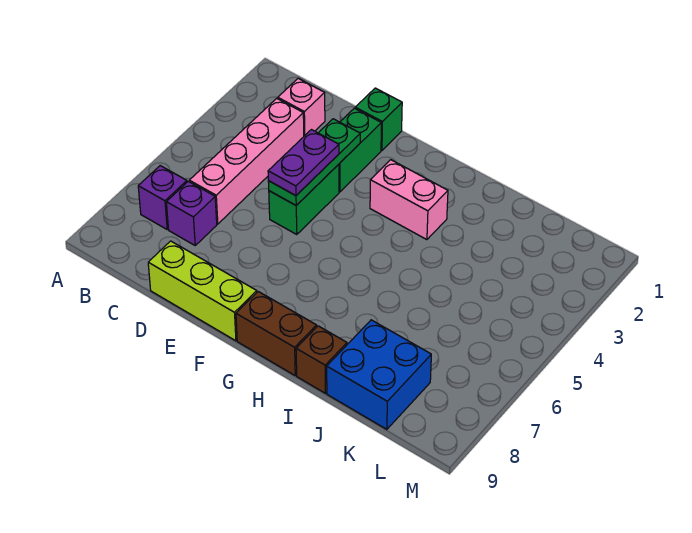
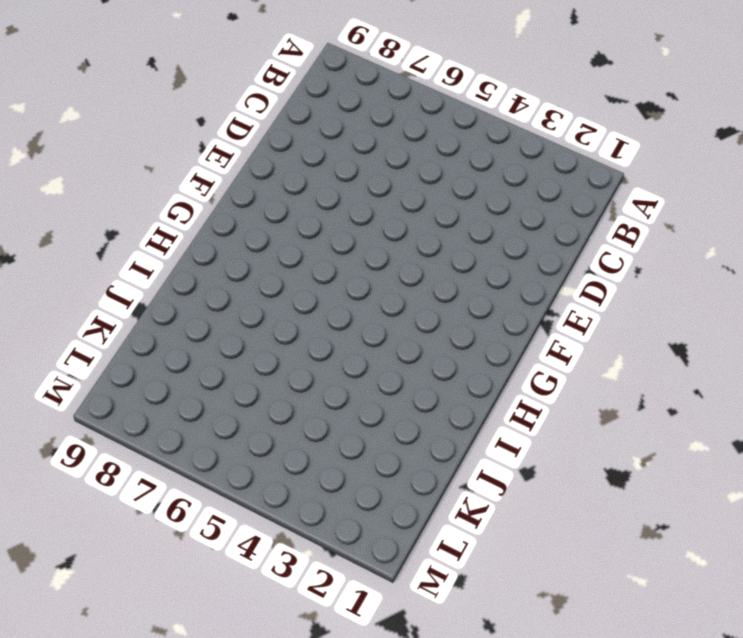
none -> purple 1x1 brick [138,166,187,229]
none -> pink 1x1 brick [278,78,325,136]
none -> pink 1x4 brick [189,98,304,224]

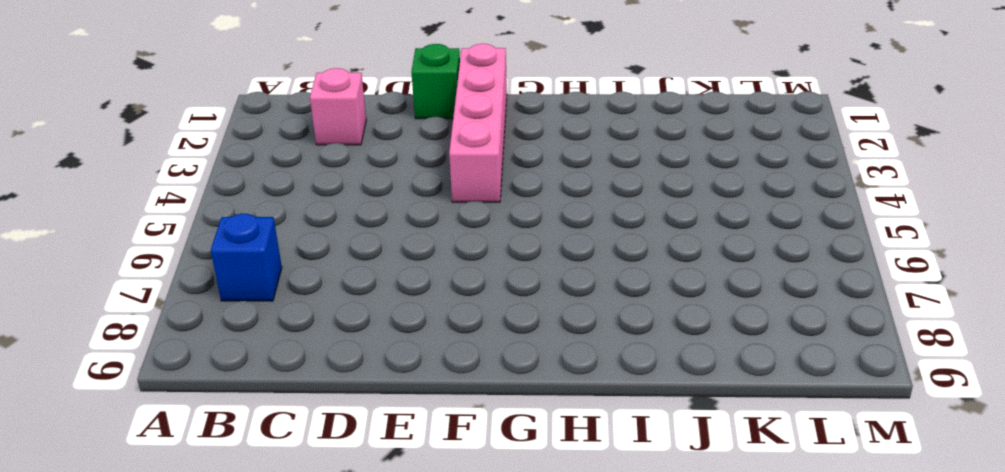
blue 1x1 brick [211,214,282,301] -> purple 1x1 brick [138,166,187,229]
pink 1x4 brick [449,44,507,202] -> pink 1x4 brick moved to [189,98,304,224]
none -> purple 1x1 brick [166,181,217,245]
none -> lime 1x3 brick [148,241,257,341]
none -> green 1x2 brick [339,108,381,192]

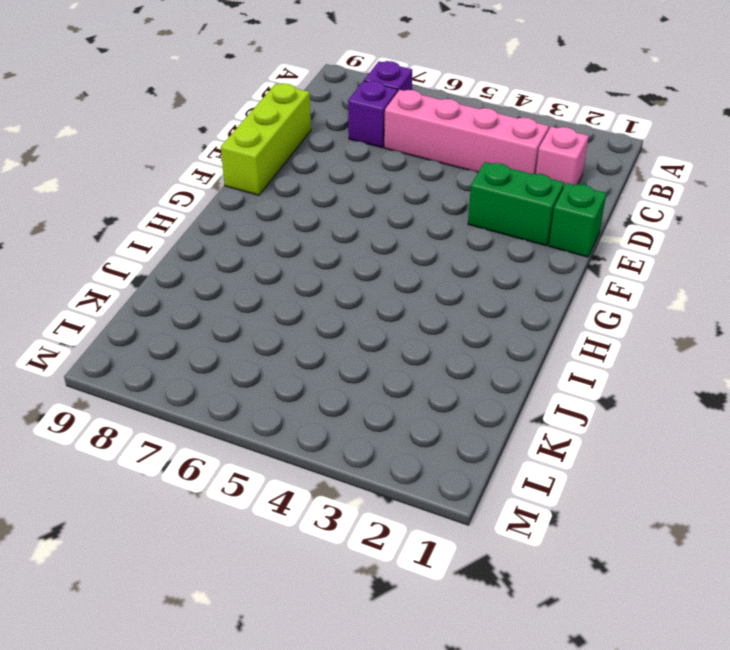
none -> green 1x2 brick [269,164,339,235]
none -> pink 1x2 brick [370,160,448,240]
none -> brown 1x2 brick [236,292,317,375]

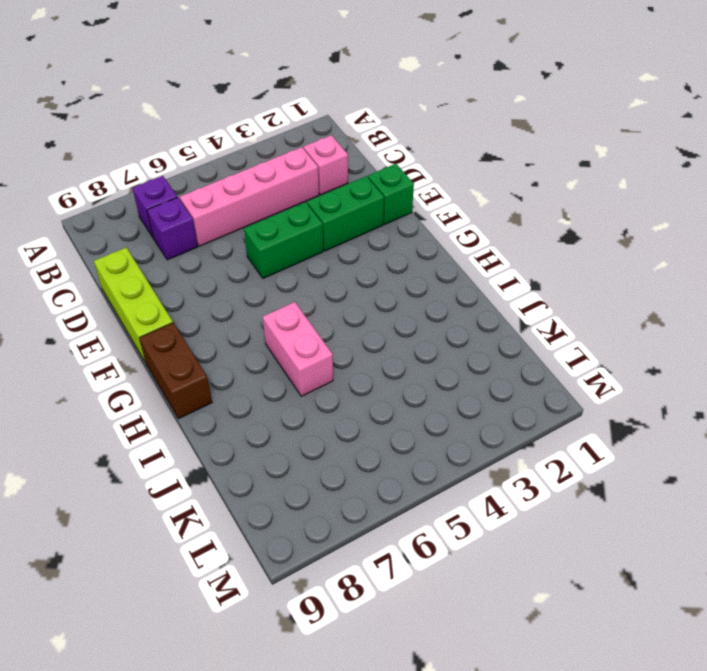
pink 1x2 brick [263,302,333,396] -> pink 1x2 brick moved to [370,160,448,240]
none -> brown 1x1 brick [296,326,347,393]
none -> blue 2x2 brick [327,320,431,429]
none -> green 1x3 plate [268,119,360,205]

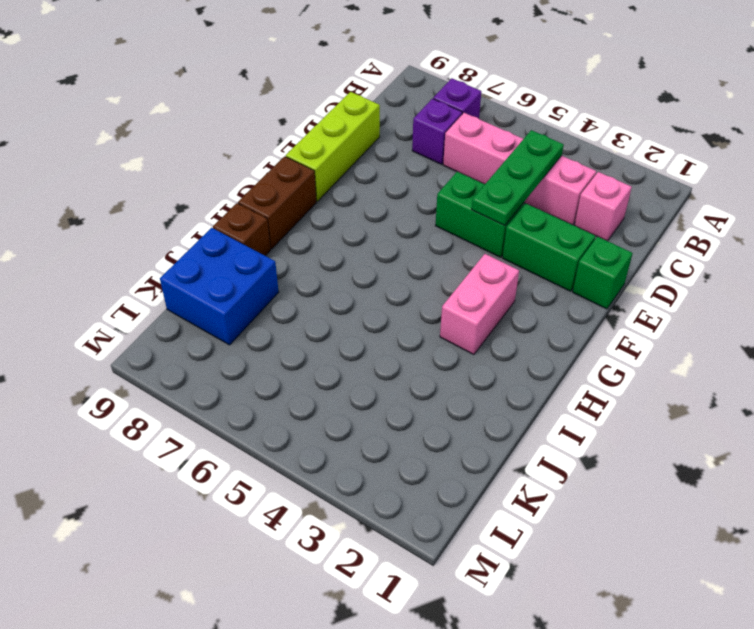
green 1x3 plate [472,130,564,226] -> green 1x3 plate turned to [268,119,360,205]
none -> purple 1x2 plate [268,130,339,196]

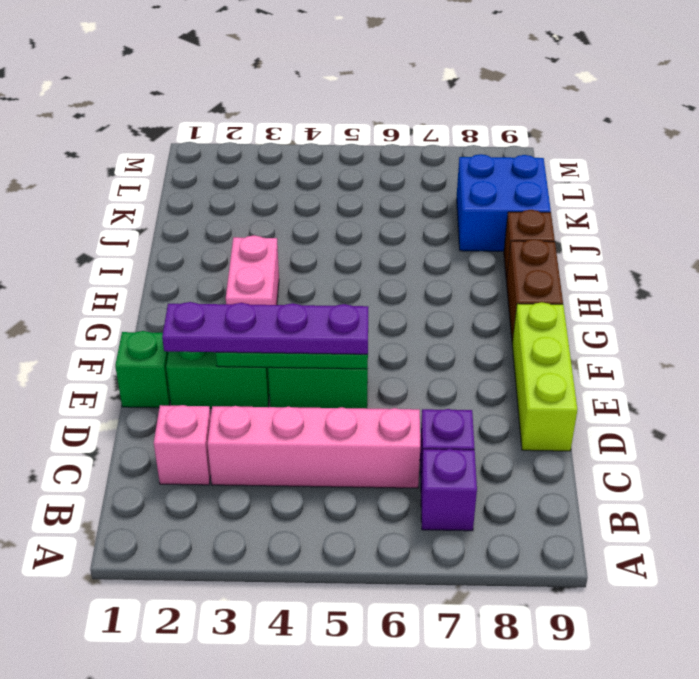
purple 1x4 plate [162,302,368,354] -> purple 1x2 plate [268,130,339,196]

